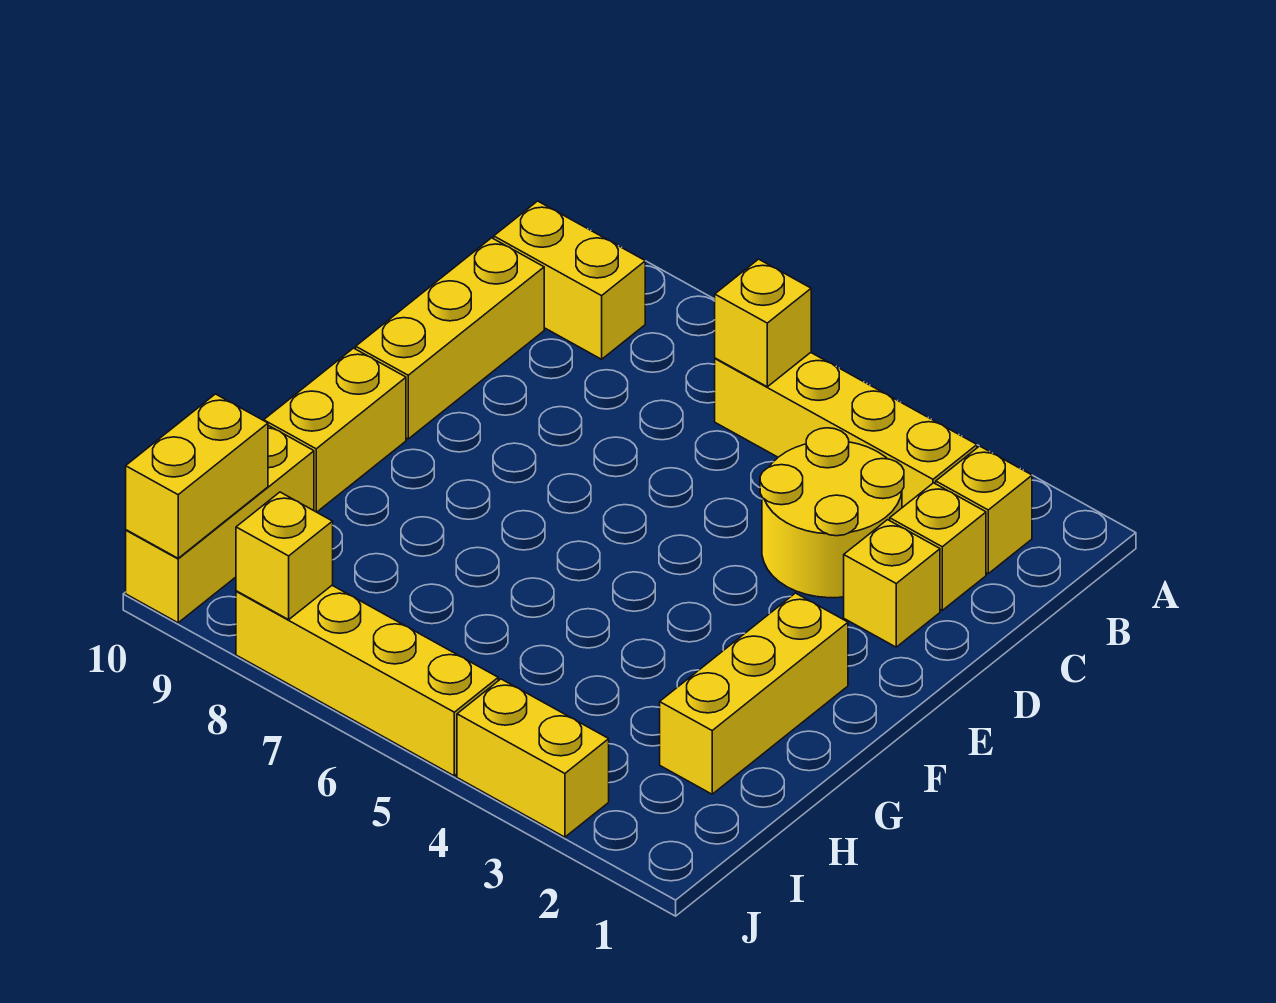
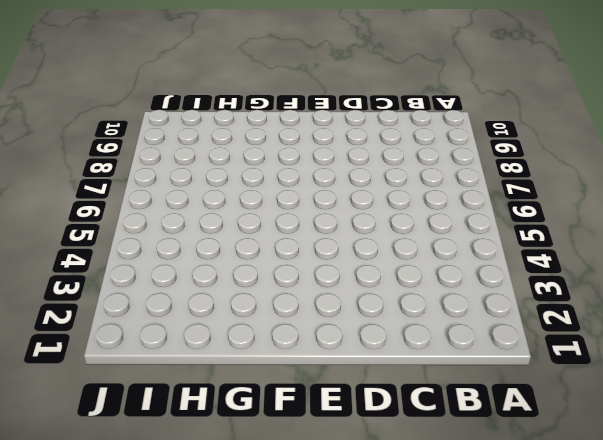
none -> yellow 1x1 brick [936,446,1032,574]
none -> yellow 1x4 brick [715,353,977,508]
none -> yellow 1x2 brick [494,201,645,359]

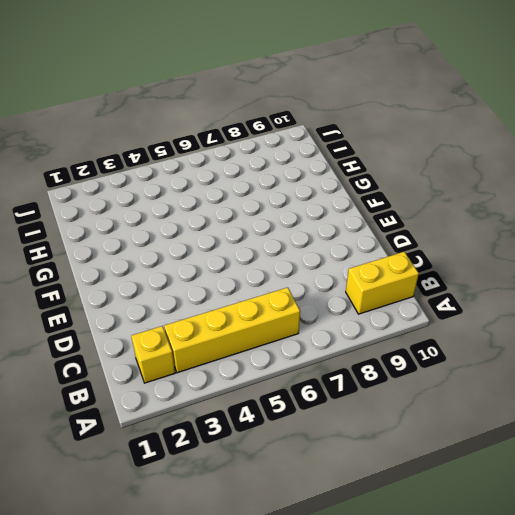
none -> yellow 1x1 brick [890,483,986,610]
none -> yellow 2x2 round brick [760,428,904,598]
none -> yellow 1x3 brick [356,238,544,439]

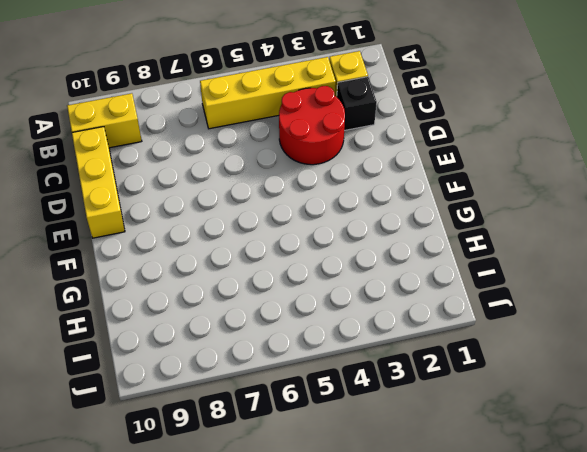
black 1x1 brick [337,77,377,131] -> yellow 1x1 brick [890,483,986,610]
red 2x2 round brick [279,86,345,165] -> yellow 2x2 round brick [760,428,904,598]
none -> yellow 1x1 brick [844,520,940,647]
none -> yellow 1x3 brick [660,593,848,794]
none -> yellow 1x2 brick [264,348,406,512]

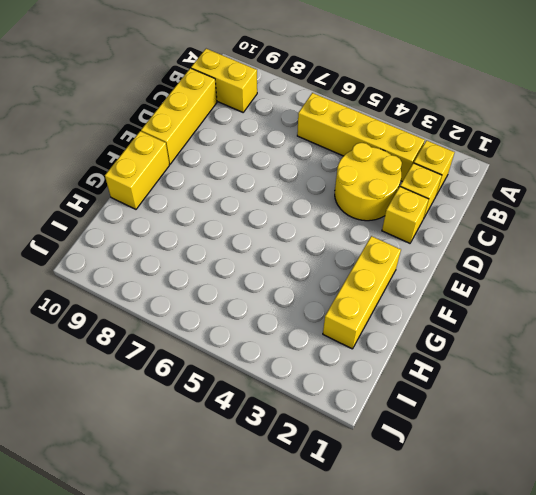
none -> yellow 1x3 brick [126,425,314,623]
none -> yellow 1x2 brick [457,679,609,837]
none -> yellow 1x4 brick [236,585,498,776]

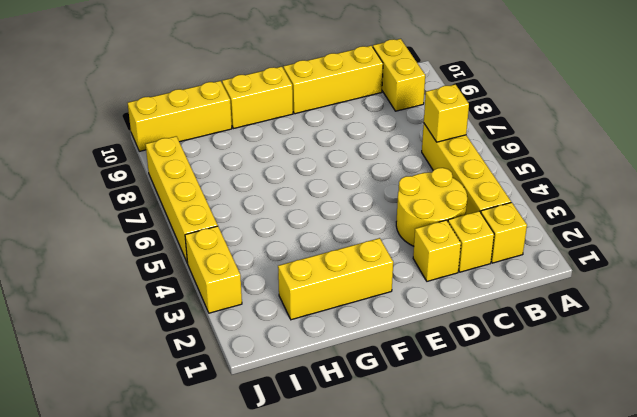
none -> yellow 1x2 brick [126,394,268,558]
none -> yellow 1x1 brick [236,492,333,620]

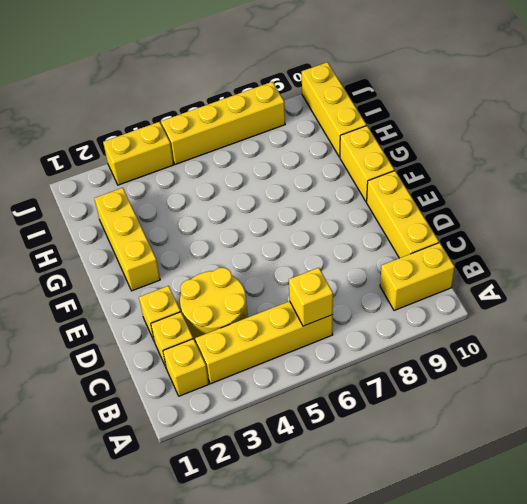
none -> yellow 1x2 brick [126,394,268,558]
none -> yellow 1x1 brick [236,492,333,620]

